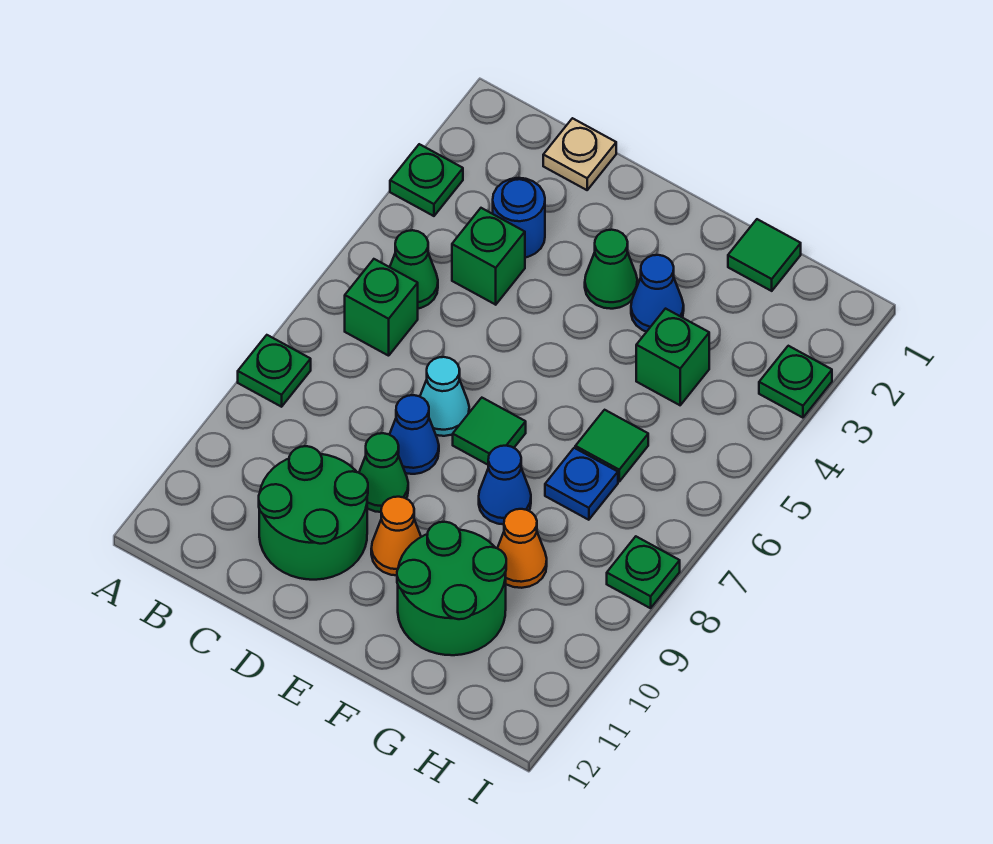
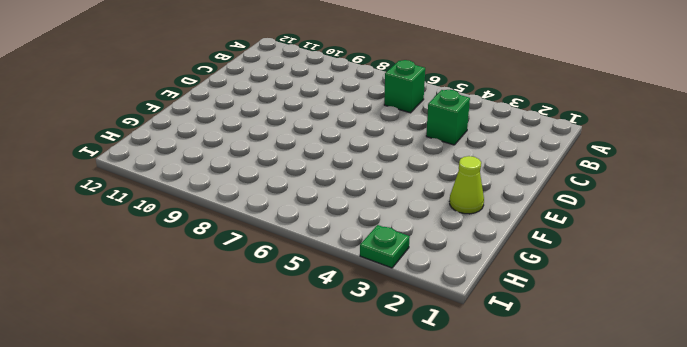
lime 1x1 cone [450,156,484,214] -> none
none -> green 1x1 plate [390,144,463,216]
none -> green 1x1 plate [238,335,311,407]
none -> green 1x1 cone [390,230,438,308]

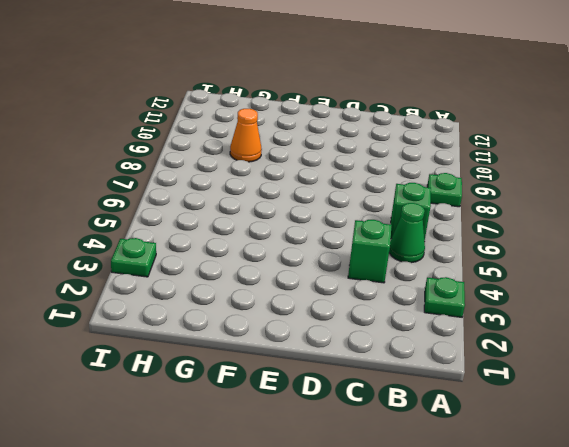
none -> tan 1x1 plate [543,118,616,190]
none -> blue 1x1 round brick [493,178,545,257]
none -> green 2x2 round brick [259,446,368,580]

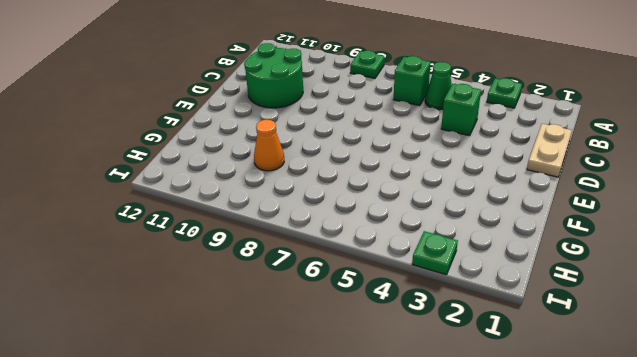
tan 1x2 plate [527,124,572,177] -> tan 1x1 plate [543,118,616,190]
none -> blue 1x1 round brick [493,178,545,257]
none -> cyan 1x1 cone [420,357,469,436]
none -> blue 1x1 cone [389,395,439,474]

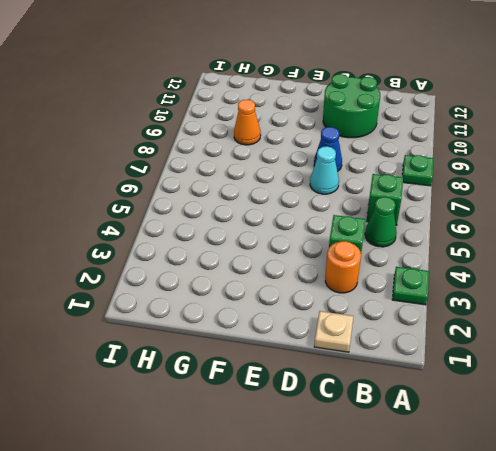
orange 1x1 round brick [325,241,361,293] -> blue 1x1 round brick [493,178,545,257]
none -> green 1x1 cone [359,433,408,512]
none -> green 1x1 cone [585,230,637,309]
none -> green 1x1 tile [453,398,526,465]

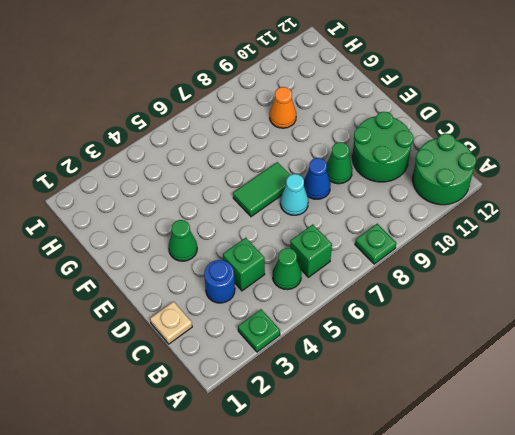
green 2x2 round brick [413,133,476,205] -> green 2x2 round brick moved to [397,522,506,655]
green 1x2 tile [233,162,290,217] -> green 1x1 tile [453,398,526,465]
none -> orange 1x1 cone [371,497,421,575]
none -> blue 1x1 cone [631,255,684,332]
none -> blue 1x1 cone [479,446,531,524]

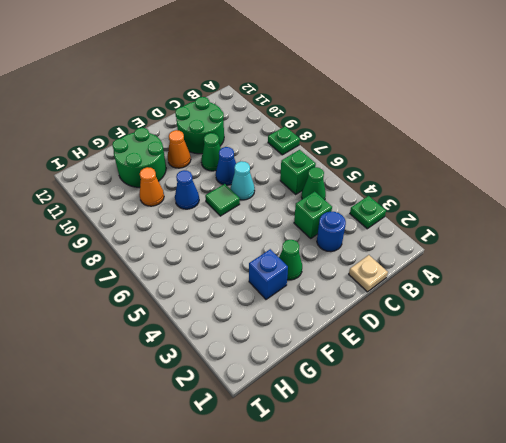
blue 1x1 brick [249,249,288,299] -> blue 1x1 cone [631,255,684,332]
none -> green 1x1 tile [728,219,801,291]
none -> green 1x1 brick [636,309,709,405]
none -> green 1x1 tile [575,410,648,481]

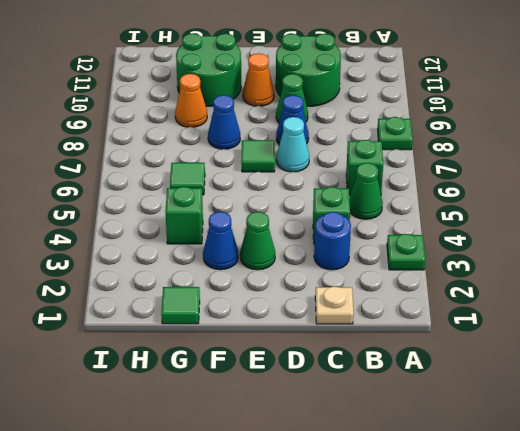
none -> blue 1x1 plate [545,448,618,520]
none -> green 1x1 plate [759,346,832,418]
none -> green 1x1 plate [607,537,680,608]

